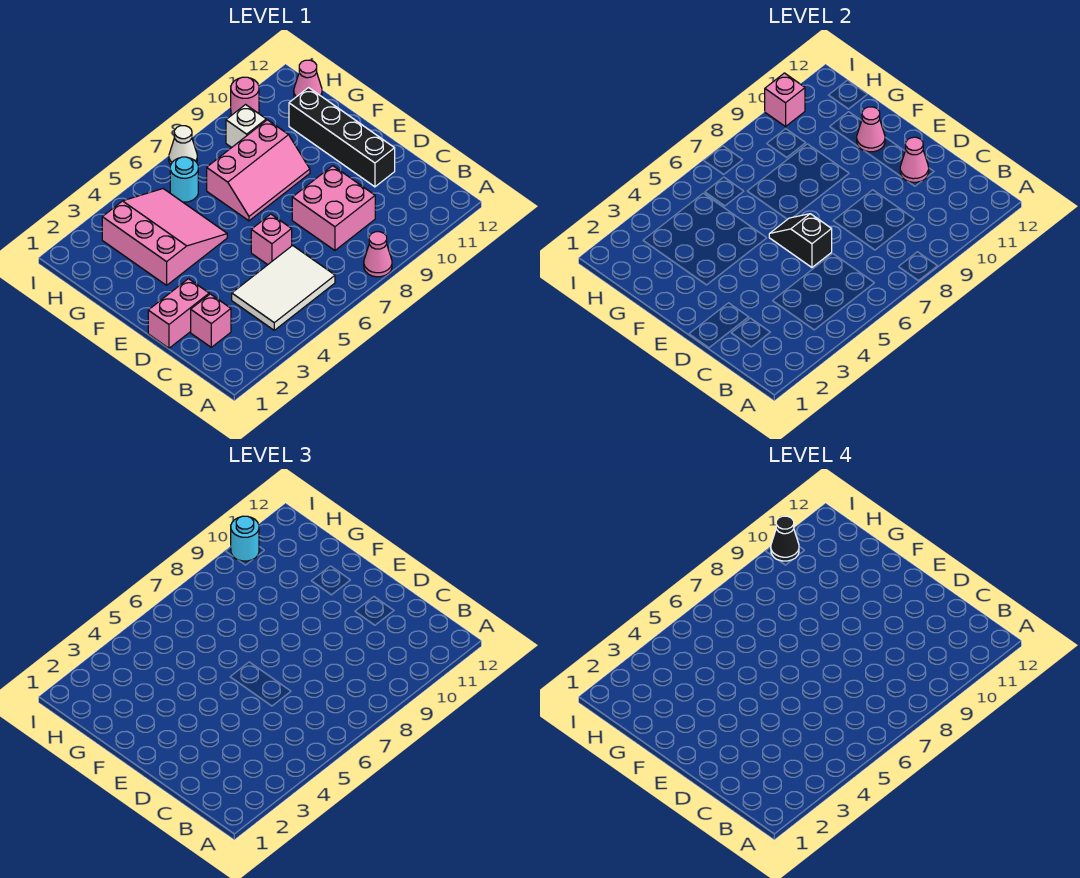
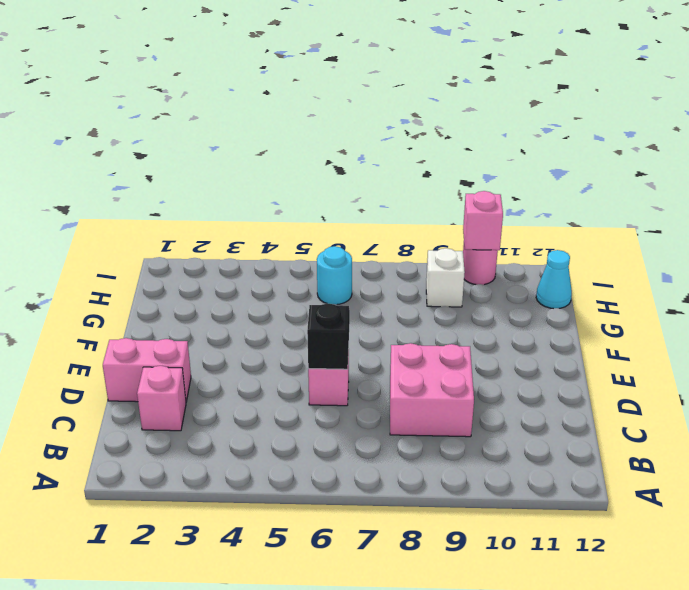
cyan 1x1 cone [536,250,572,309] -> pink 1x1 cone [294,60,322,98]
none -> pink 1x1 cone [364,232,392,277]
none -> white 2x3 tile [232,245,335,330]
none -> black 1x4 brick [289,88,395,187]

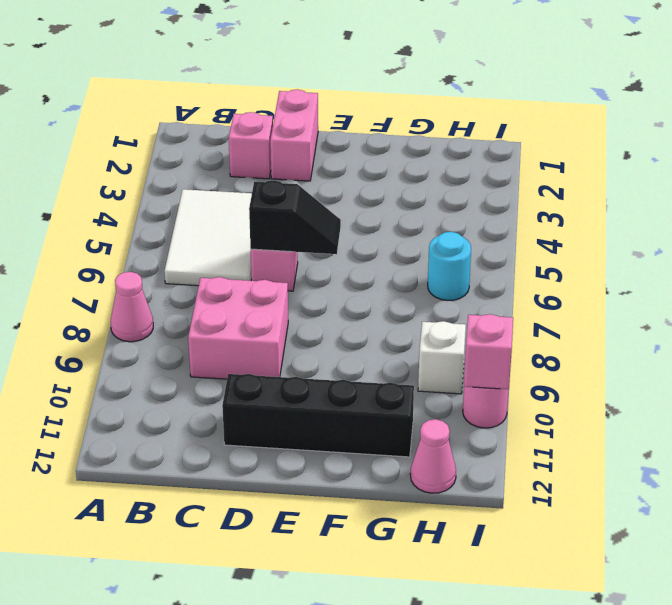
none -> pink 3x3 slope [102,189,227,285]
none -> pink 2x3 slope [207,120,310,221]
none -> white 1x1 cone [169,126,197,165]

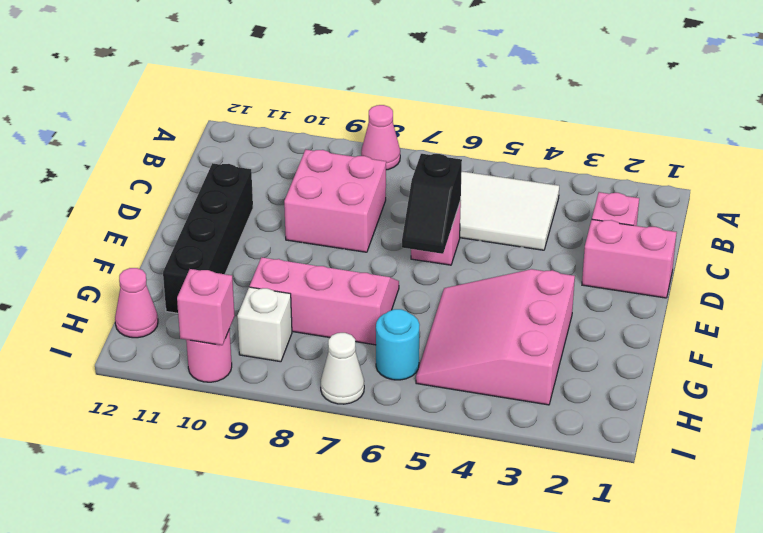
none -> pink 1x1 cone [900,137,929,182]
none -> pink 1x1 cone [857,107,885,152]
none -> cyan 1x1 round brick [231,516,259,561]

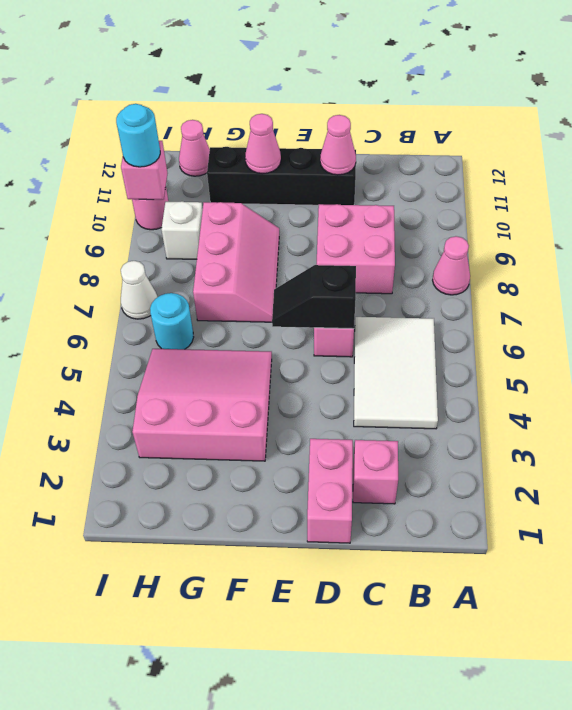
none -> black 1x1 cone [771,516,799,561]

